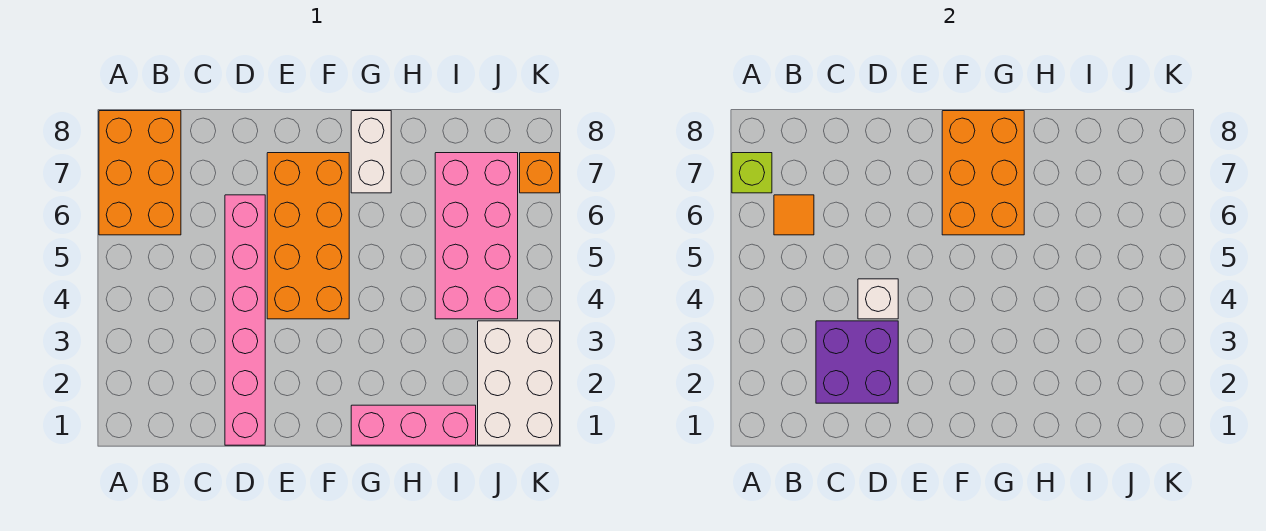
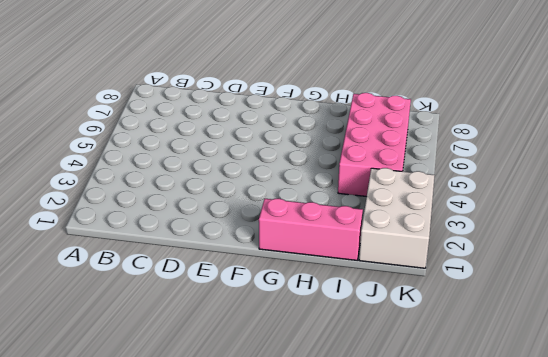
none -> orange 2x3 brick [99,111,181,235]
none -> pink 1x6 brick [225,195,265,445]
none -> orange 2x4 brick [267,153,349,319]

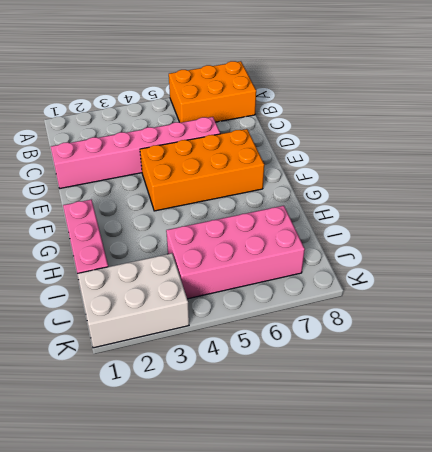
none -> white 1x2 brick [351,111,391,193]
none -> orange 1x1 brick [520,153,560,193]
none -> lime 1x1 brick [732,153,772,193]

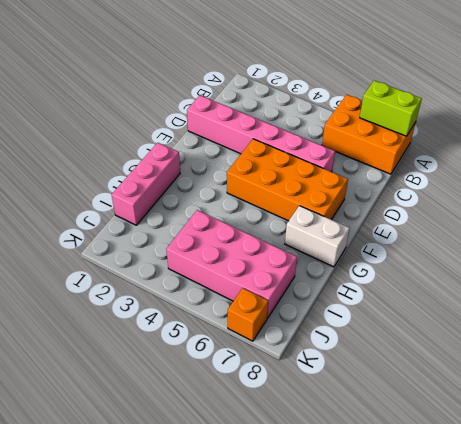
lime 1x2 brick [360,81,422,136] -> lime 1x1 brick [732,153,772,193]
none -> white 2x3 brick [478,321,560,445]
none -> orange 1x1 tile [774,195,814,235]
none -> purple 2x2 brick [816,321,898,403]

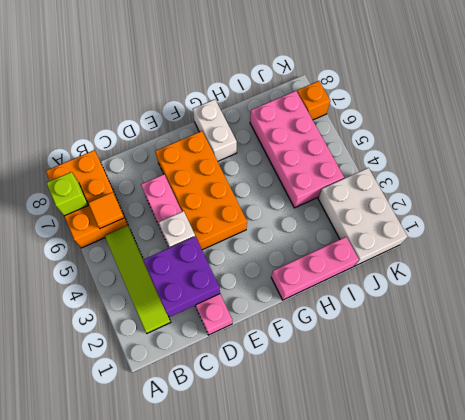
lime 1x4 tile [105,226,171,333] -> none
none -> orange 2x3 brick [942,111,1024,235]

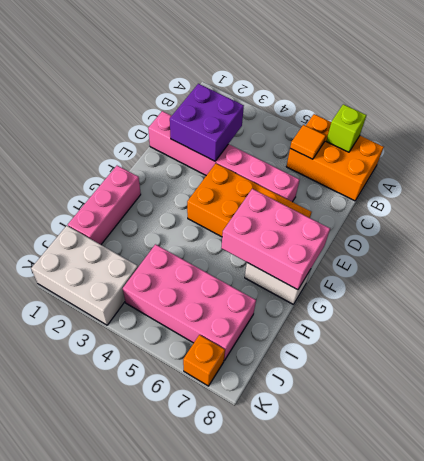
pink 2x3 brick [221,189,330,290] -> orange 2x3 brick [942,111,1024,235]
none -> white 1x1 brick [858,279,898,319]

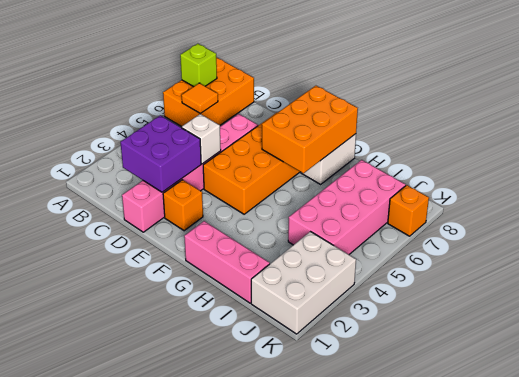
orange 1x1 brick [163,180,203,231] -> none

